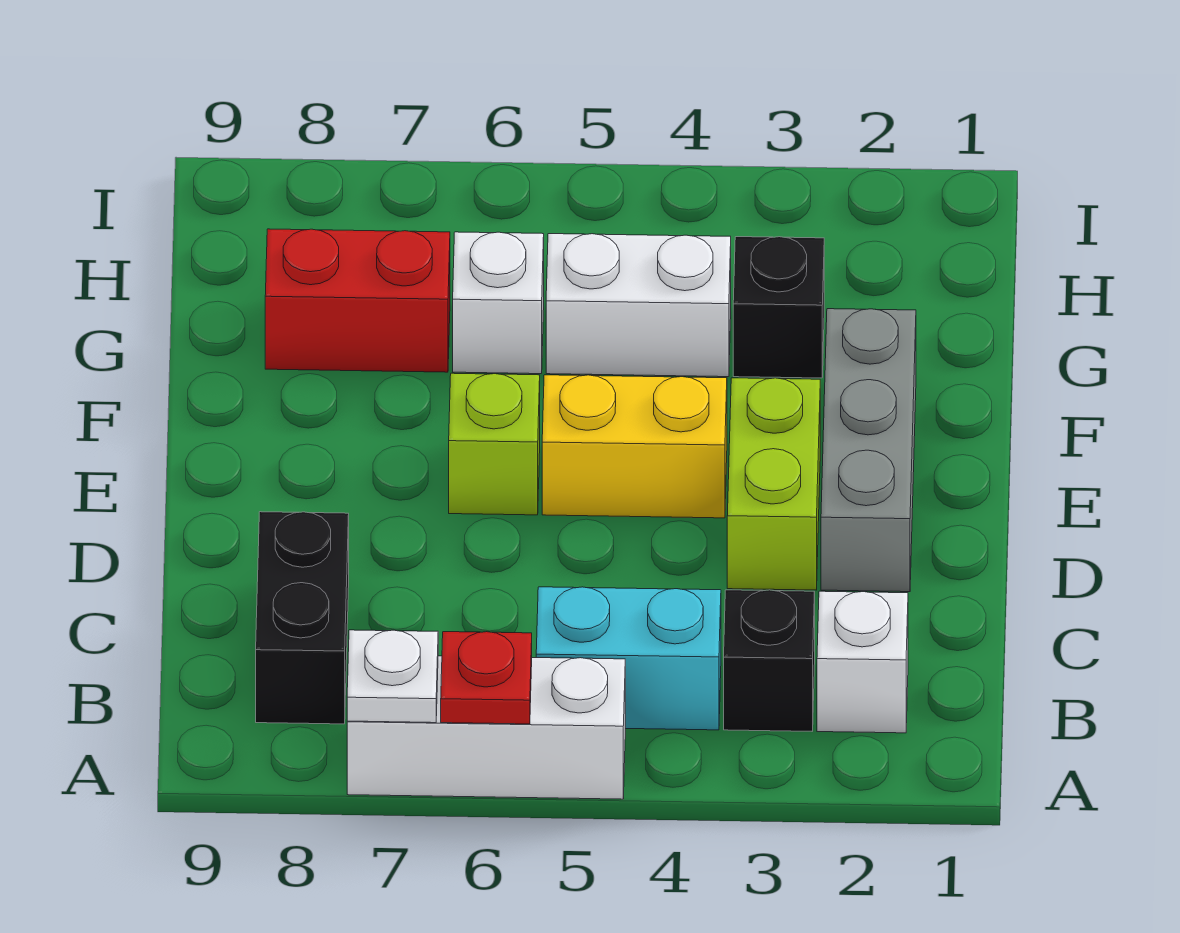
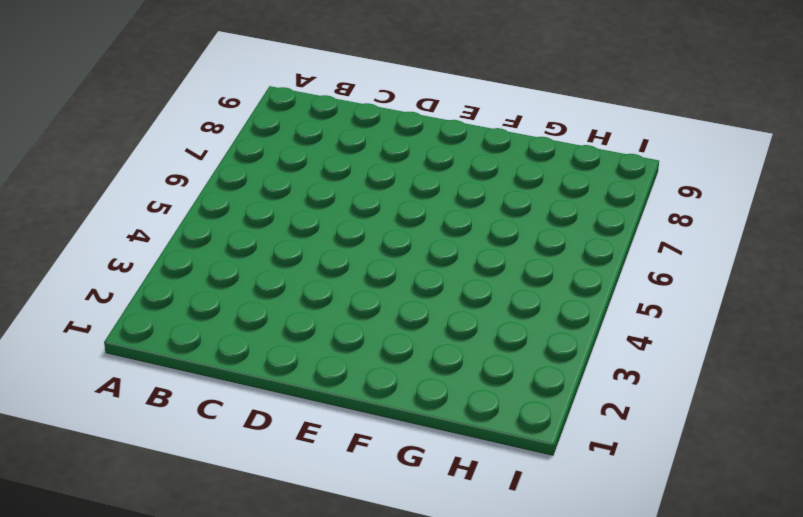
none -> white 1x3 brick [347,656,625,799]
none -> white 1x1 brick [817,591,908,733]
none -> black 1x1 brick [724,590,815,731]

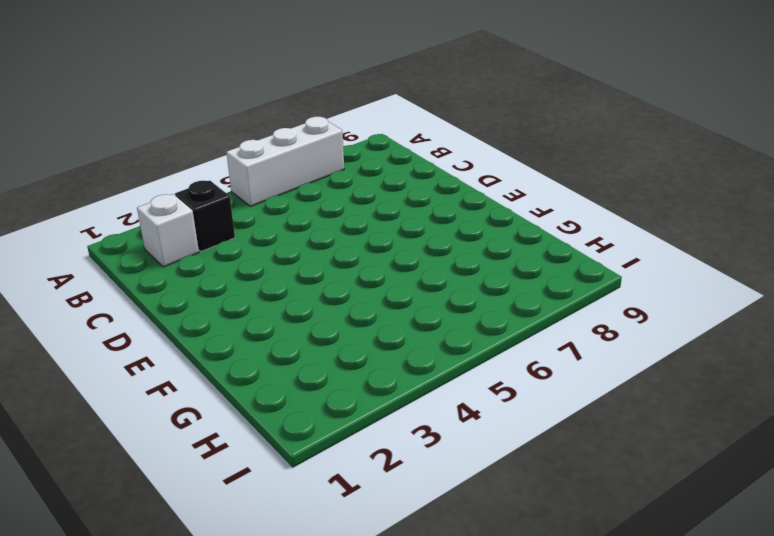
none -> cyan 1x2 brick [536,587,721,730]
none -> black 1x2 brick [256,512,349,724]
none -> grey 1x3 brick [821,309,916,592]

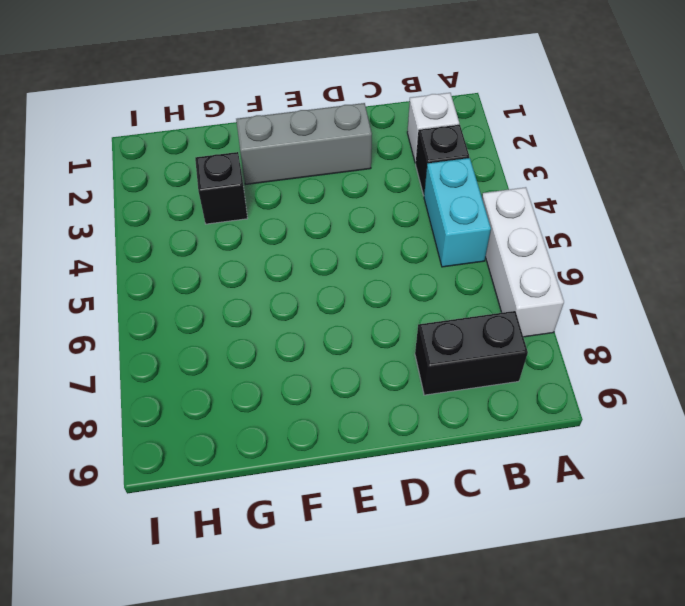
none -> lime 1x2 brick [727,378,820,590]
none -> yellow 1x2 brick [542,375,727,518]
none -> lime 1x1 brick [449,373,540,515]

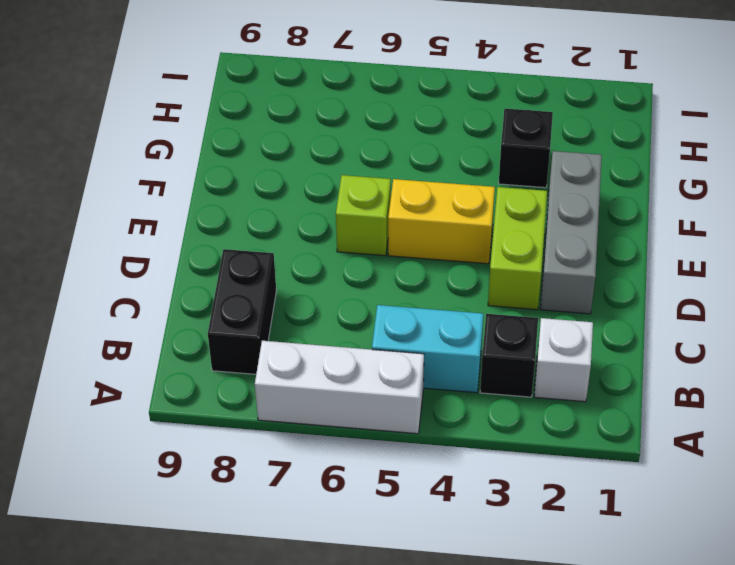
none -> white 1x2 brick [546,234,731,377]
none -> white 1x1 brick [453,232,544,374]
none -> red 1x2 brick [265,229,450,372]

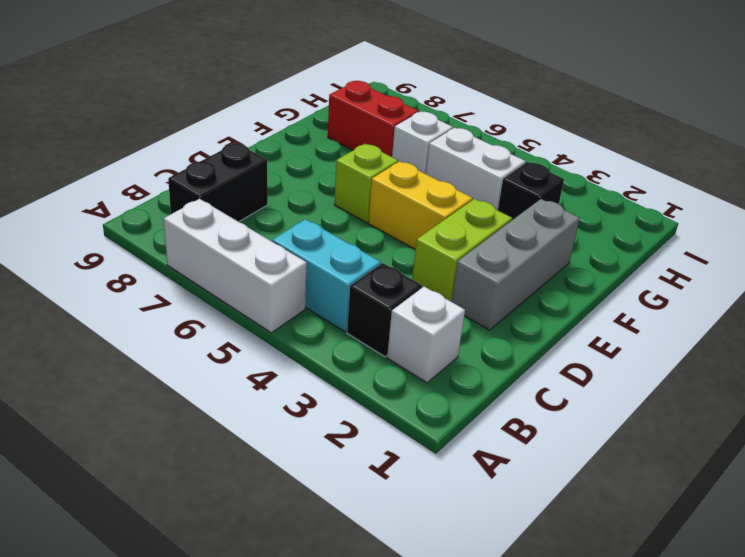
none -> red 1x1 plate [441,632,532,724]
none -> white 1x1 plate [347,630,438,723]

